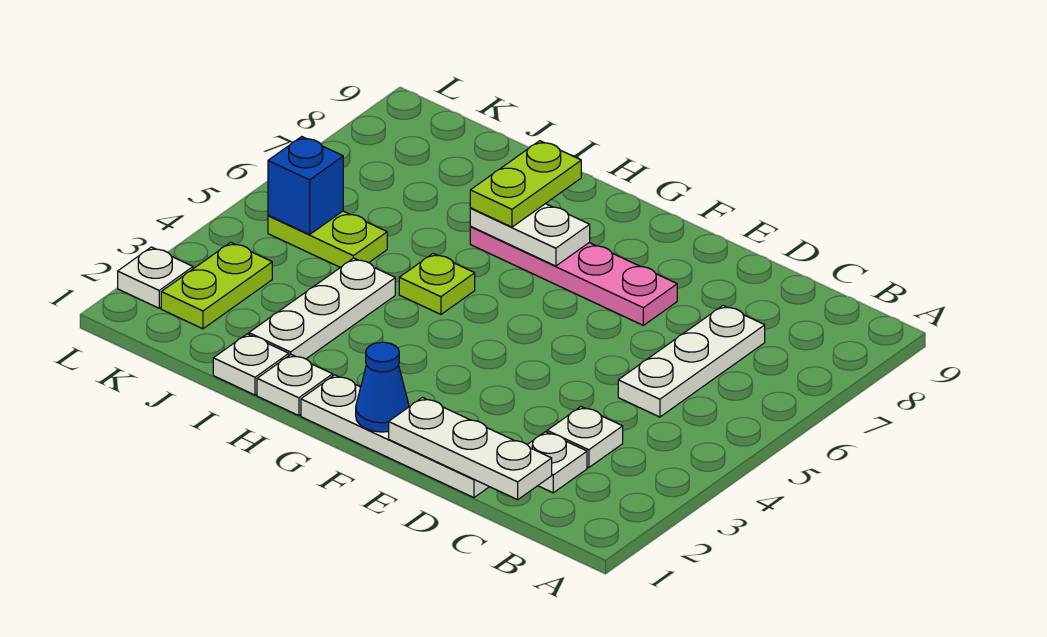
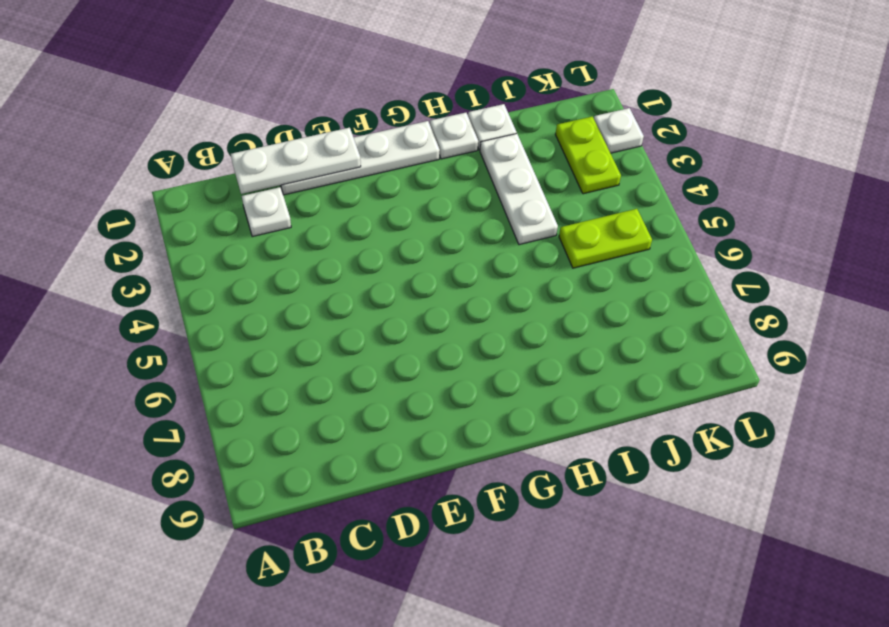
none -> white 1x1 plate [547,407,623,468]
none -> white 1x3 plate [618,305,765,417]
none -> pink 1x4 plate [470,227,677,325]

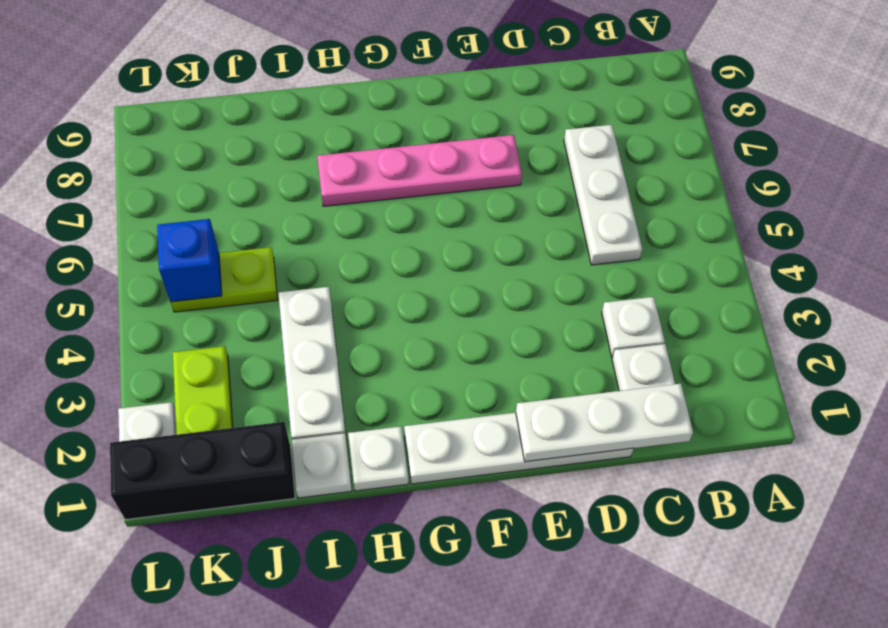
black 1x3 brick [110,422,295,520] -> none
none -> lime 1x1 plate [399,253,475,314]
none -> blue 1x1 cone [356,342,409,432]
none -> white 1x2 plate [470,204,590,266]

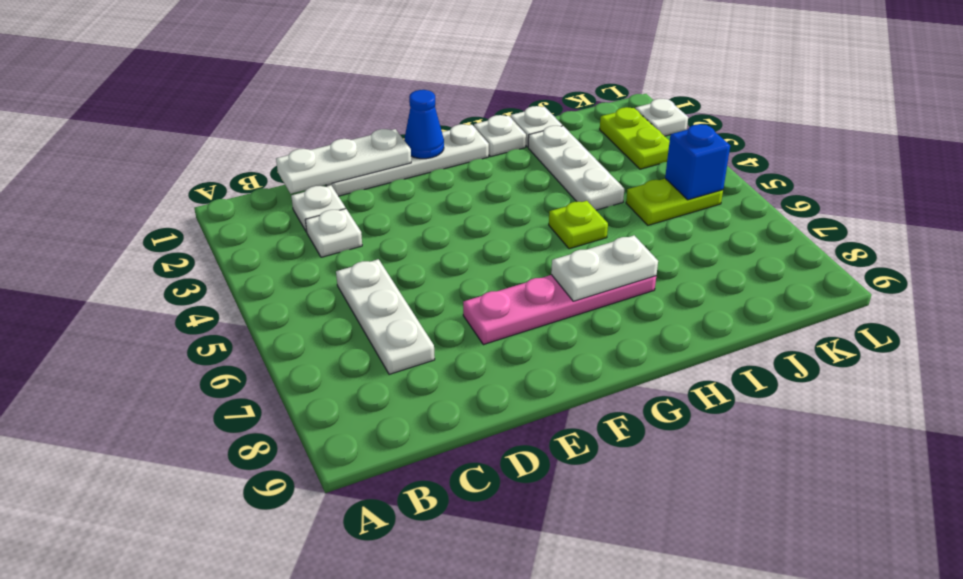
none -> lime 1x2 plate [470,141,581,227]

